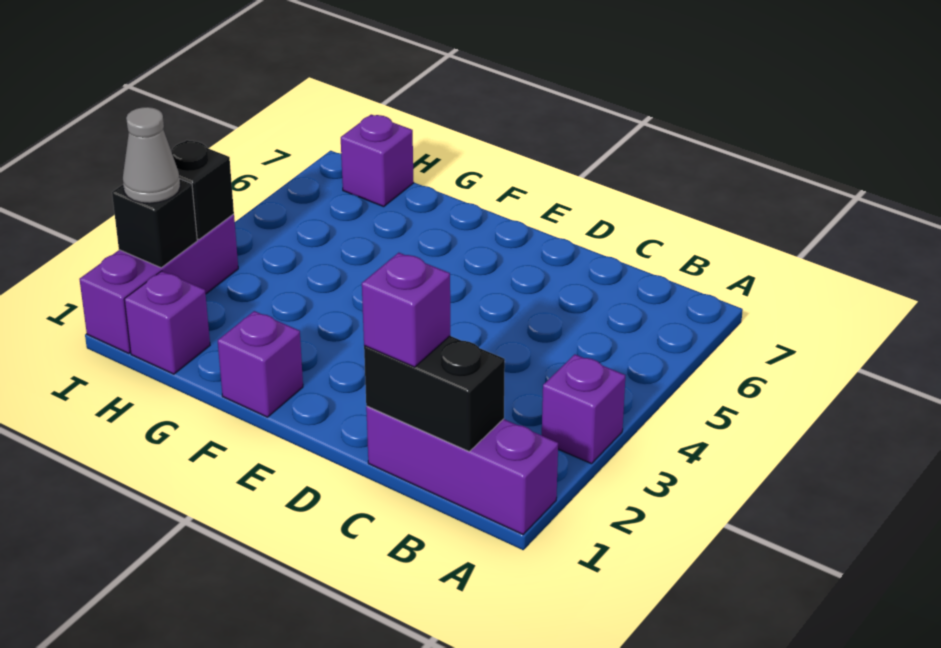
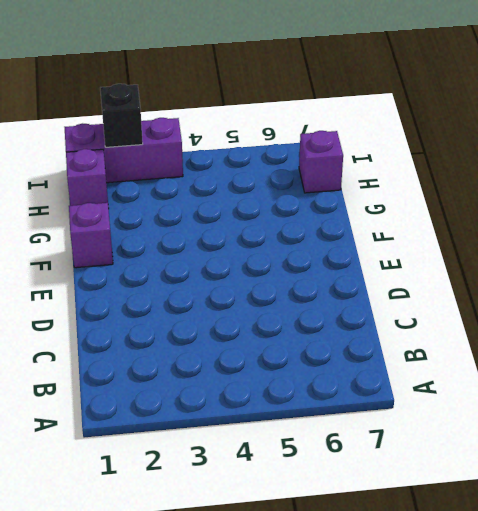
none -> purple 1x3 brick [366,406,558,534]
none -> purple 1x1 brick [542,354,625,464]

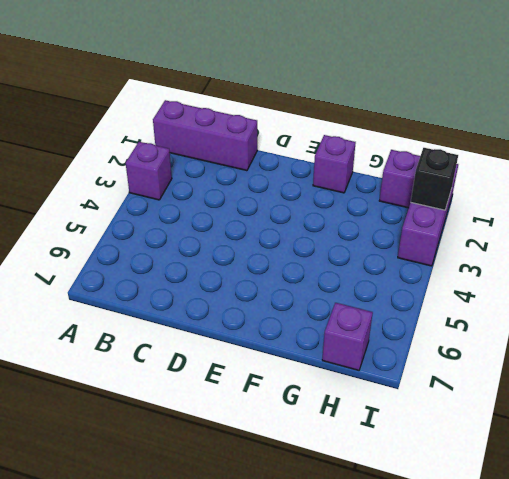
none -> black 1x2 brick [364,336,505,451]
none -> black 1x1 brick [171,140,234,239]

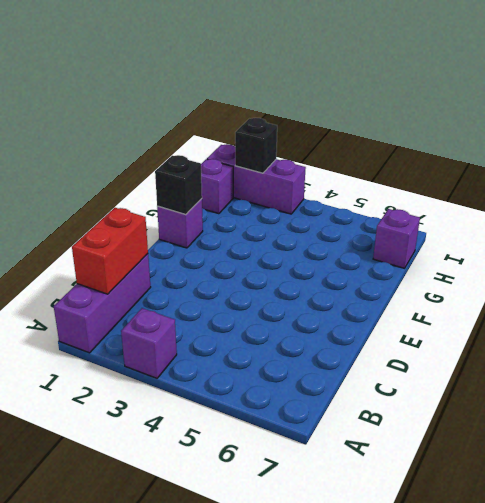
red 1x2 brick [72,208,148,294] -> black 1x2 brick [364,336,505,451]
black 1x1 brick [155,155,202,215] -> black 1x1 brick moved to [171,140,234,239]
none -> purple 1x1 brick [362,253,450,367]
none -> grey 1x1 cone [123,107,180,203]

